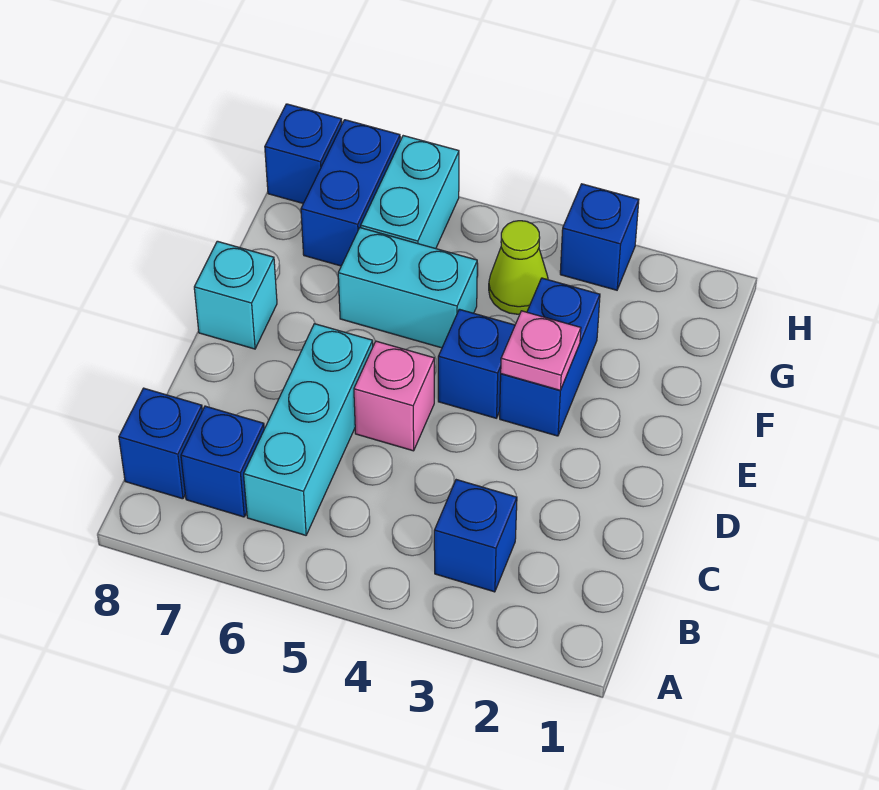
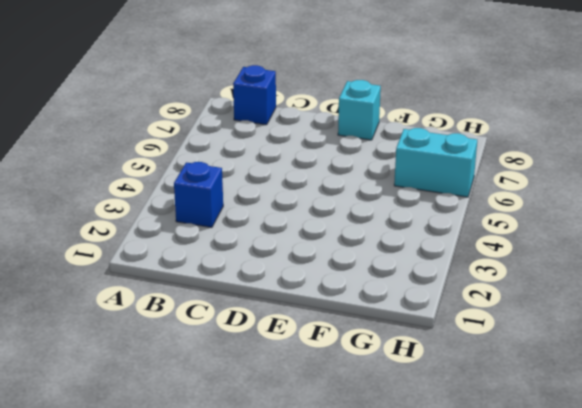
none -> cyan 1x3 brick [244,324,373,535]
none -> blue 1x1 brick [181,406,264,517]
none -> pink 1x1 brick [354,341,434,451]

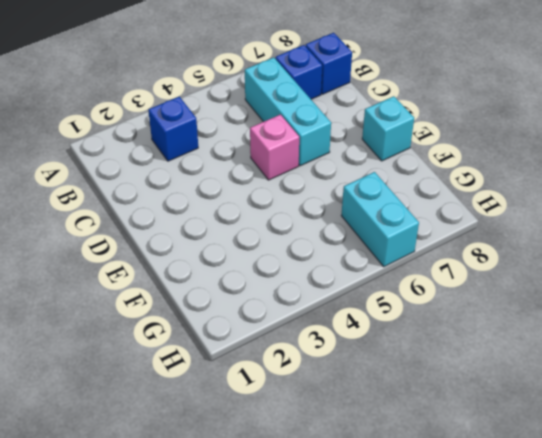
none -> blue 1x2 brick [500,278,600,436]
none -> blue 1x1 brick [438,309,515,418]
none -> cyan 1x2 brick [338,228,477,348]

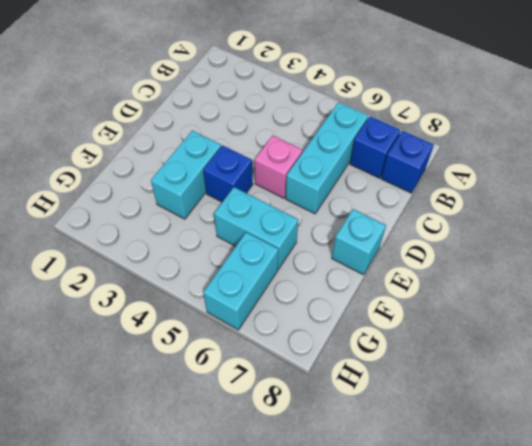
cyan 1x2 brick [151,131,221,219] -> blue 1x2 brick [500,278,600,436]
none -> blue 1x1 brick [434,480,517,592]
none -> lime 1x1 cone [489,221,548,314]
none -> blue 1x2 brick [301,120,400,266]

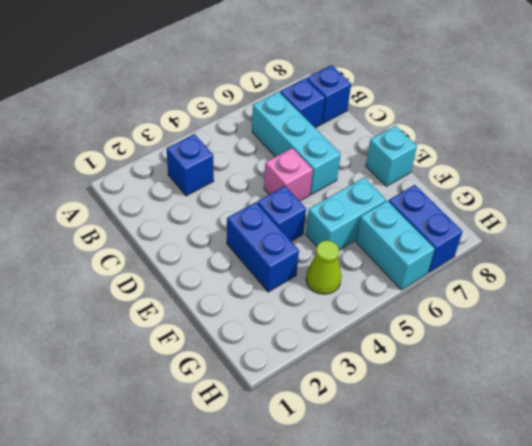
none -> blue 1x1 brick [560,184,639,290]
none -> blue 1x1 brick [265,104,342,203]
none -> pink 1x1 plate [501,311,581,390]

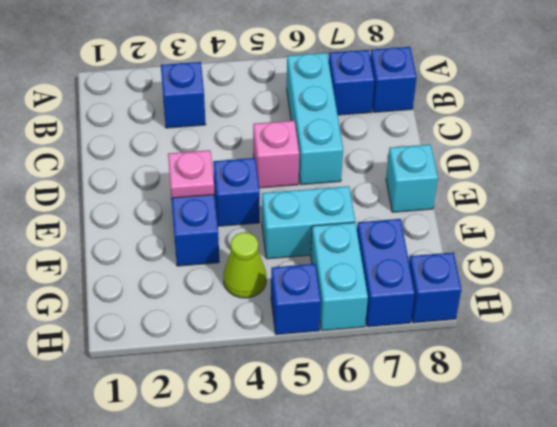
blue 1x1 brick [271,264,321,335] -> blue 1x1 brick moved to [560,184,639,290]

